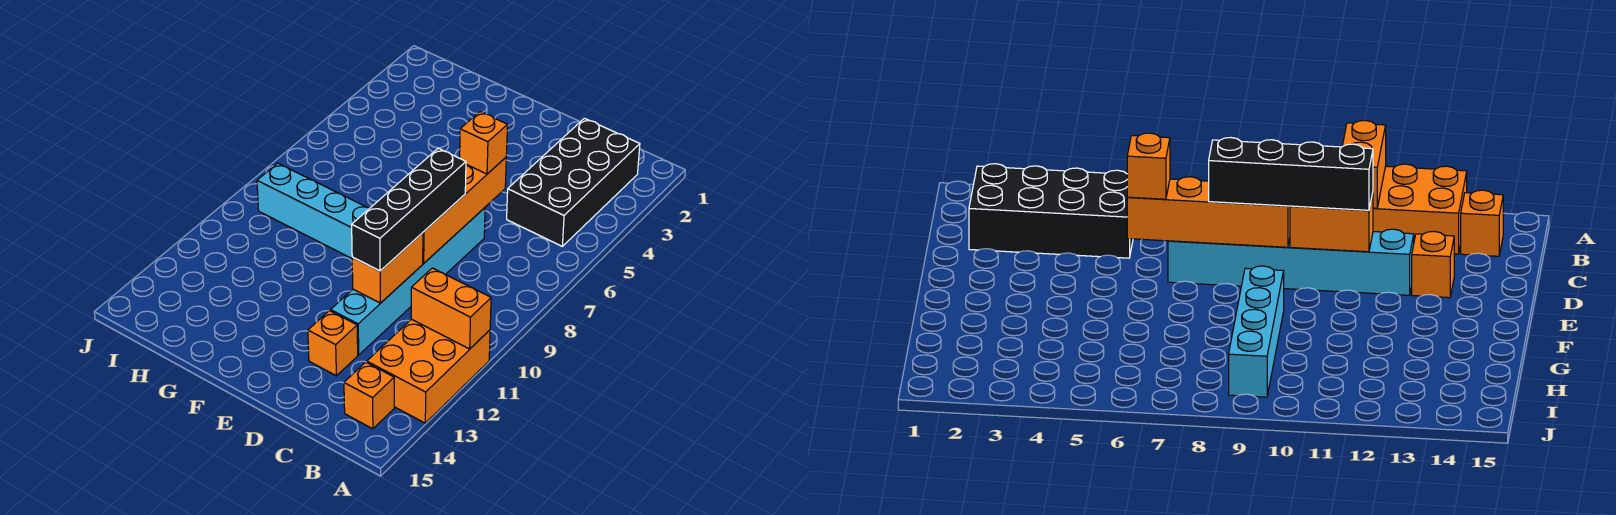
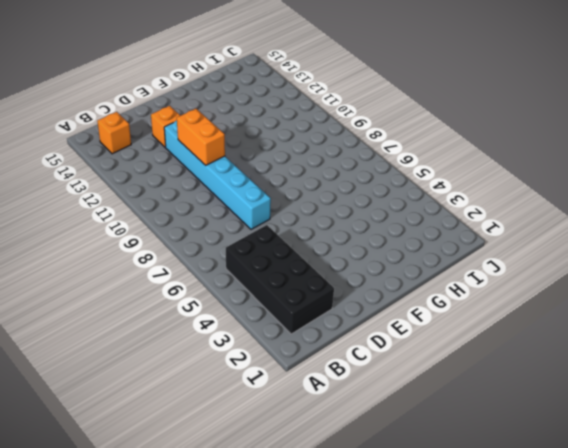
none -> orange 2x3 brick [367,319,490,423]
none -> cyan 1x4 brick [257,163,370,258]

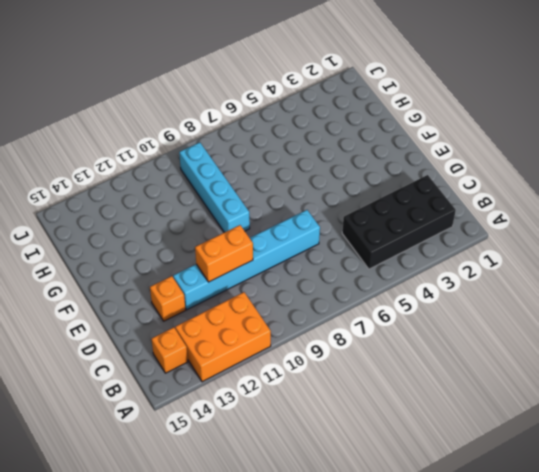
none -> orange 1x2 brick [411,268,491,349]
none -> orange 1x4 brick [423,158,506,263]

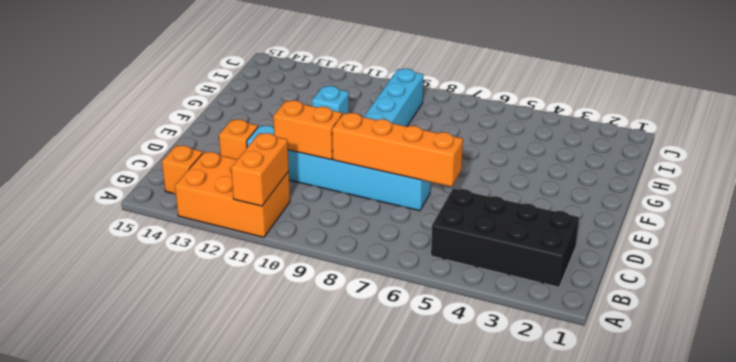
cyan 1x1 brick [312,86,349,114] -> none
none -> orange 1x1 brick [460,112,508,174]
none -> black 1x4 brick [352,148,466,271]

